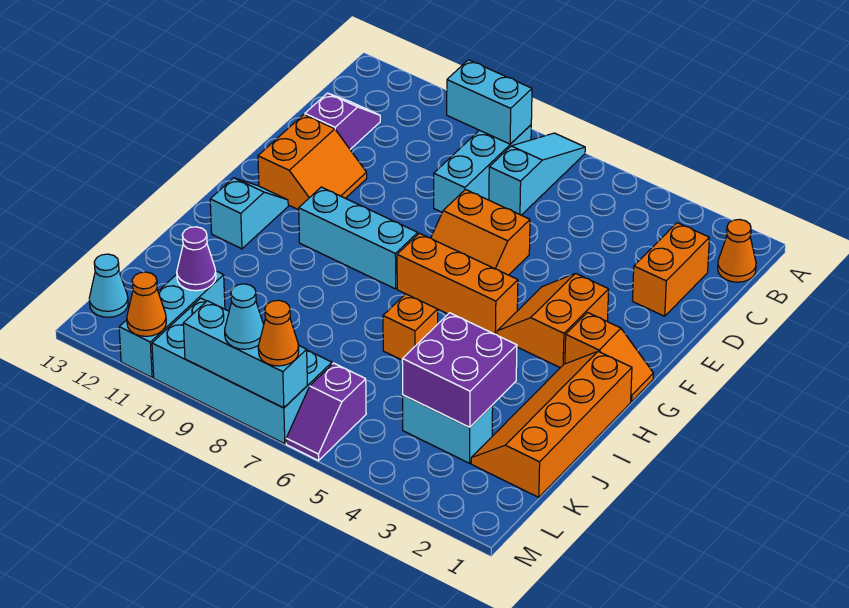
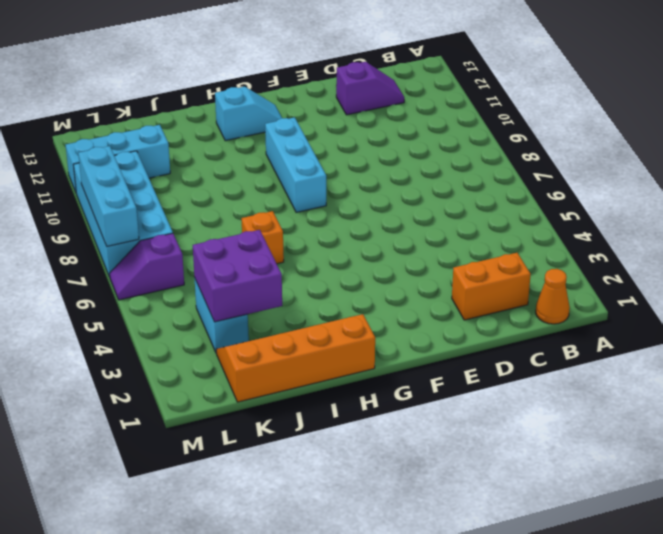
none -> cyan 1x3 slope [489,133,585,215]
none -> cyan 1x3 brick [434,125,531,212]
none -> orange 2x2 slope [431,190,530,275]

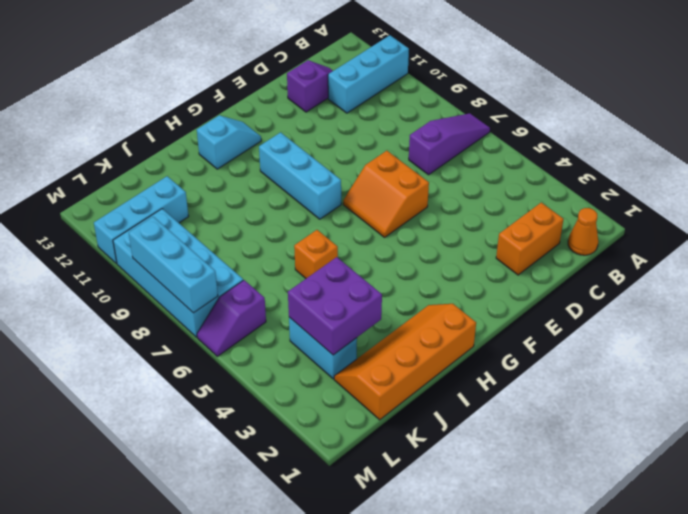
purple 1x3 slope [409,113,490,175] -> cyan 1x3 slope [489,133,585,215]
cyan 1x3 brick [328,35,409,113] -> cyan 1x3 brick moved to [434,125,531,212]
none -> orange 2x2 slope [258,115,367,210]
none -> orange 2x2 slope [497,273,609,368]
none -> orange 1x2 slope [565,313,653,402]

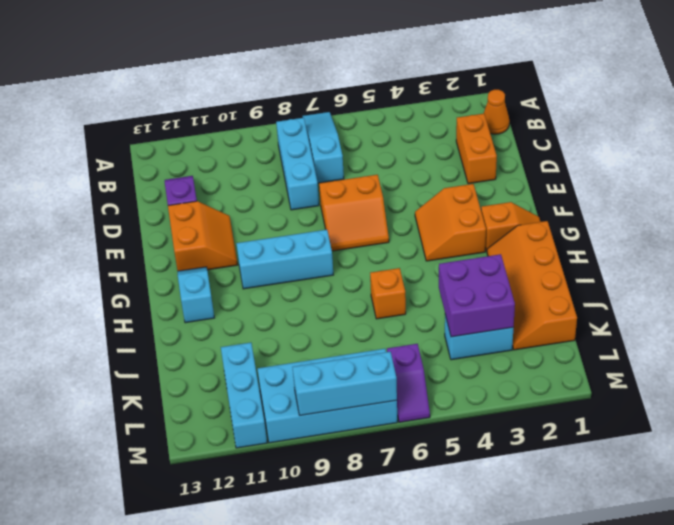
none -> orange 1x3 brick [397,233,518,335]
none -> cyan 1x1 cone [89,254,128,317]
none -> cyan 1x2 brick [447,60,532,144]

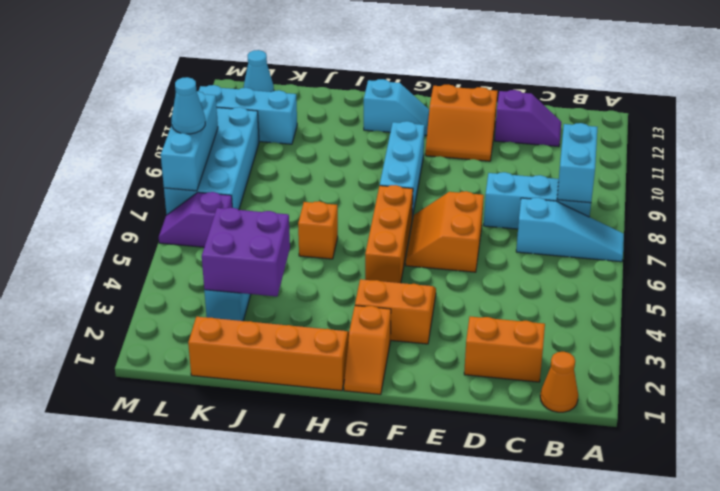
none -> purple 1x1 cone [177,227,216,291]
none -> orange 1x1 cone [127,272,166,336]
none -> orange 1x1 cone [258,300,299,366]

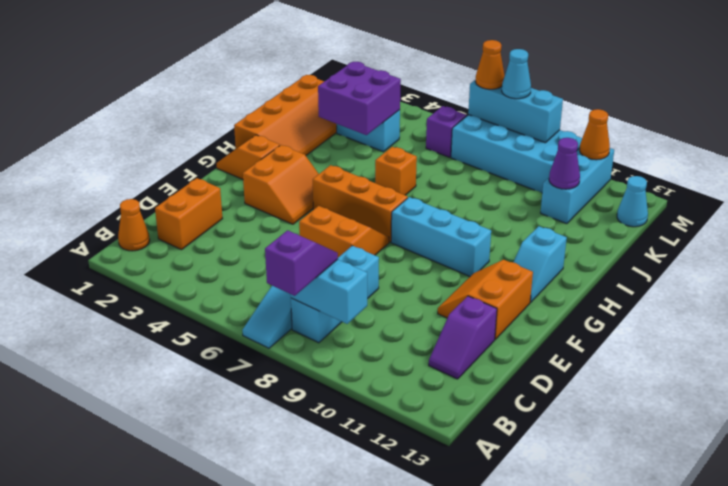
purple 1x2 slope [265,230,338,296] -> none

